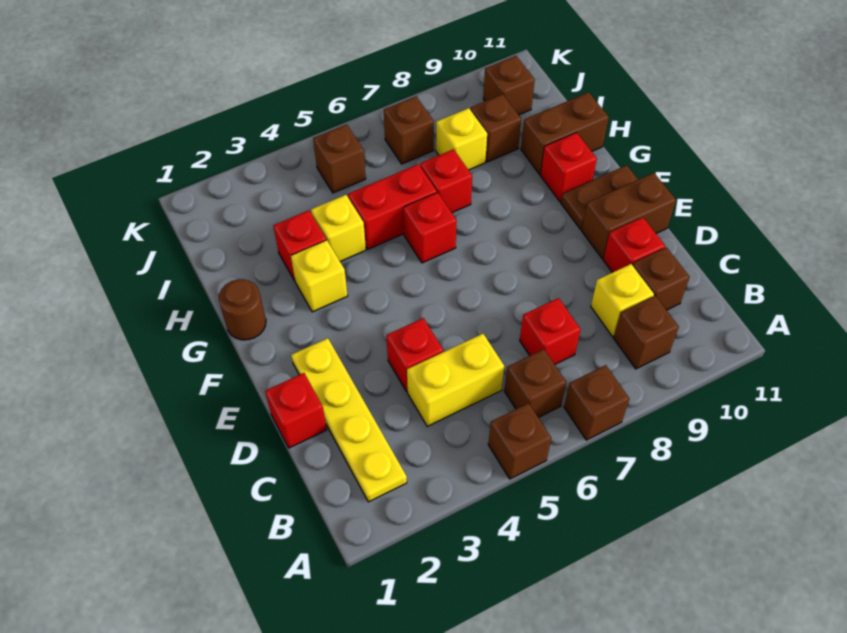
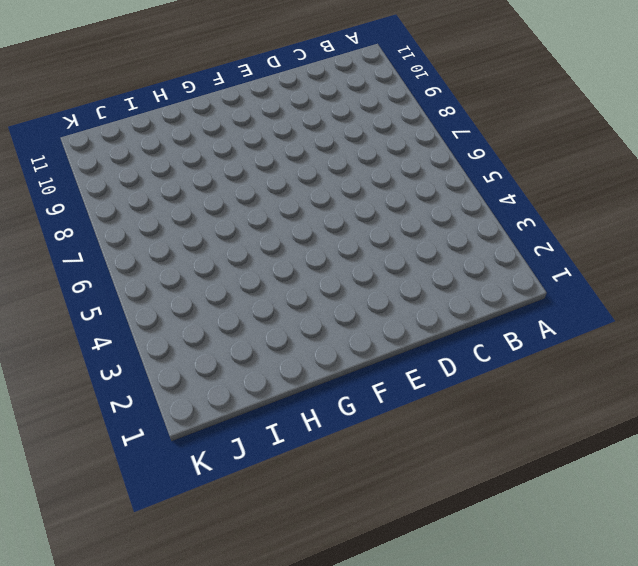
none -> brown 1x1 brick [488,403,551,479]
none -> brown 1x1 brick [564,365,629,440]
none -> yellow 1x4 plate [291,338,407,502]

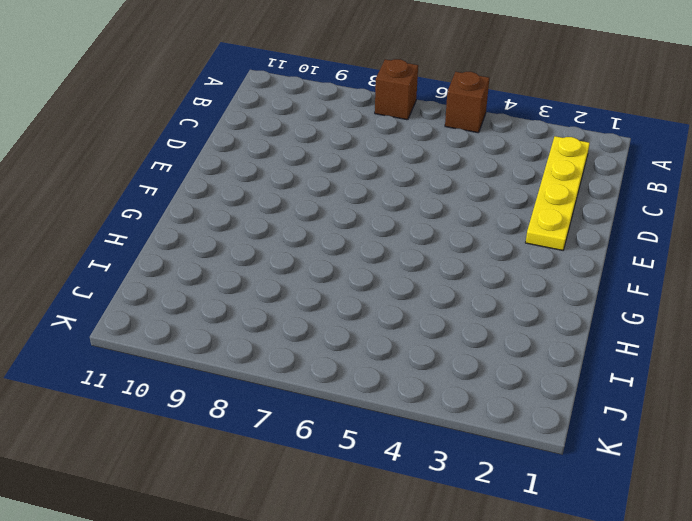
none -> brown 1x1 brick [504,349,566,418]
none -> brown 1x1 brick [614,296,679,369]
none -> yellow 1x2 brick [407,334,504,426]

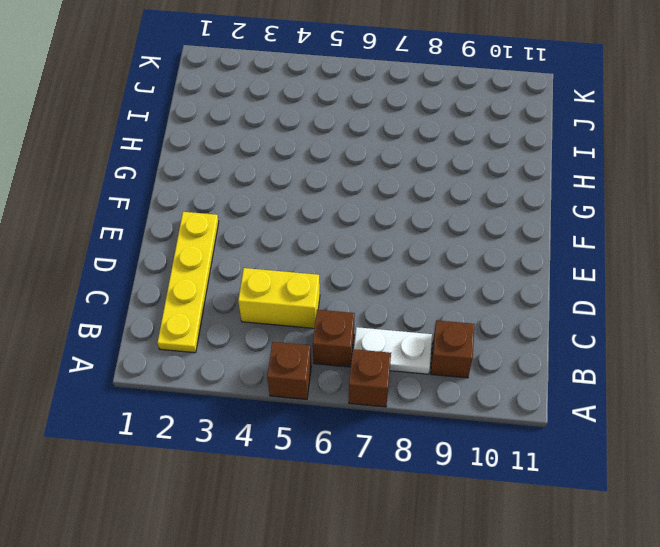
white 1x2 plate [354,327,432,374] -> none
none -> red 1x1 brick [520,298,581,364]
none -> yellow 1x1 brick [591,264,654,336]
none -> brown 1x1 brick [633,247,690,310]

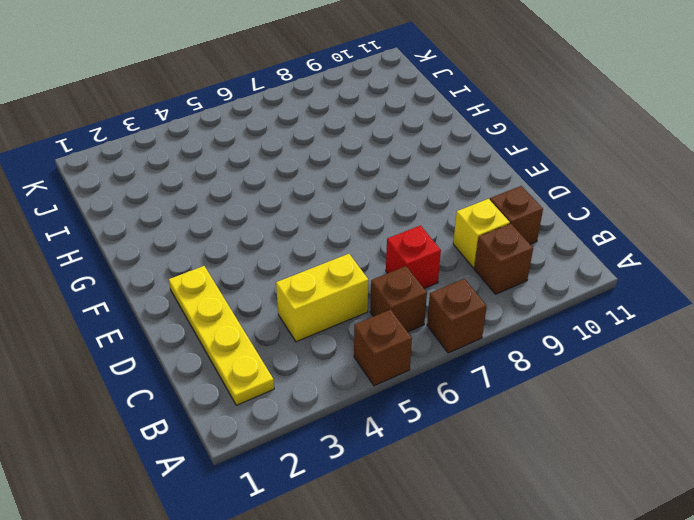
none -> red 1x1 brick [265,373,327,448]
none -> red 1x1 brick [386,318,443,392]
none -> red 1x1 brick [603,217,665,273]

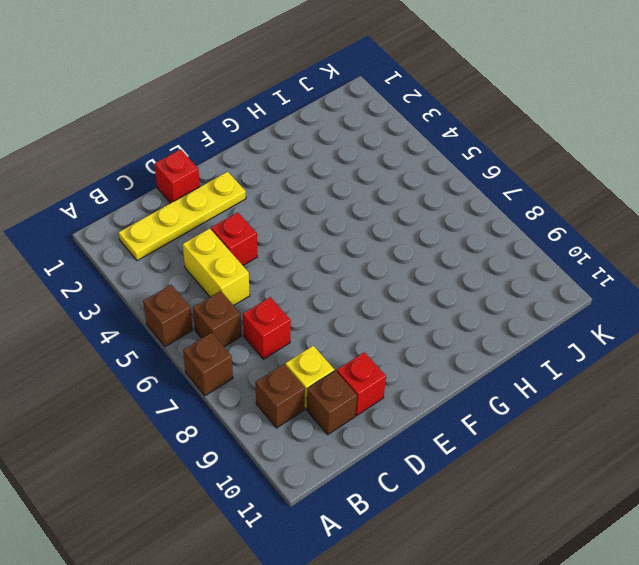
none -> brown 1x2 brick [582,173,676,258]
none -> brown 1x2 plate [561,165,638,229]
none -> brown 1x1 round brick [219,279,266,340]

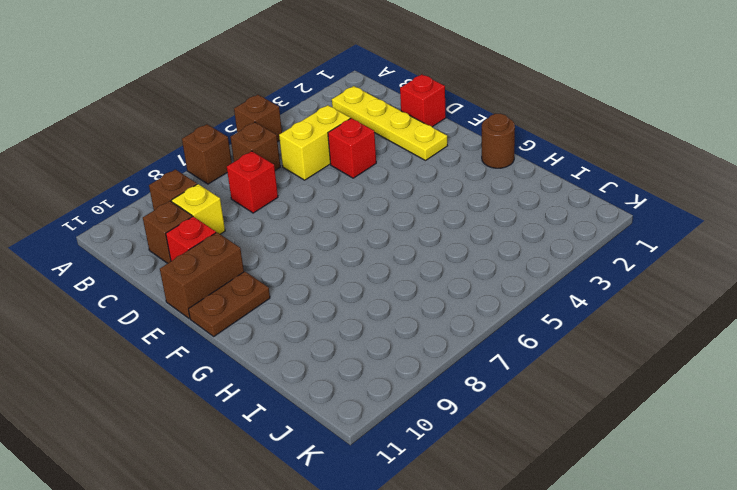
none -> yellow 1x1 brick [291,240,348,312]
none -> red 1x1 brick [403,192,457,263]
none -> red 1x1 brick [540,133,597,201]

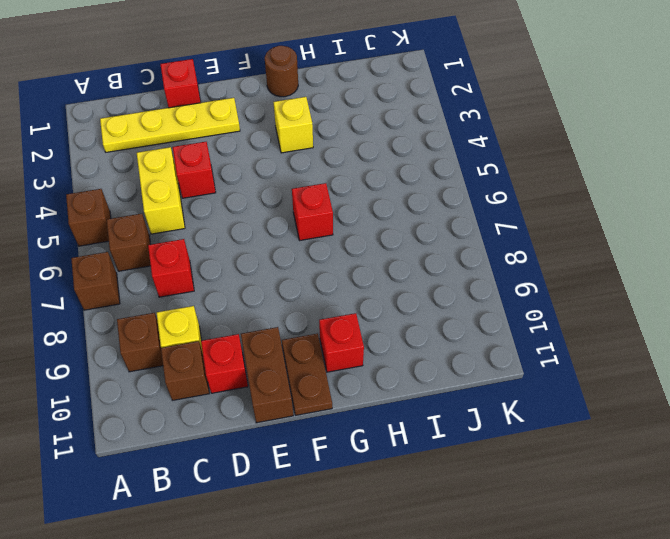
none -> red 1x1 brick [273,210,326,281]
none -> yellow 1x1 brick [311,195,366,262]
none -> red 1x2 brick [348,164,437,249]

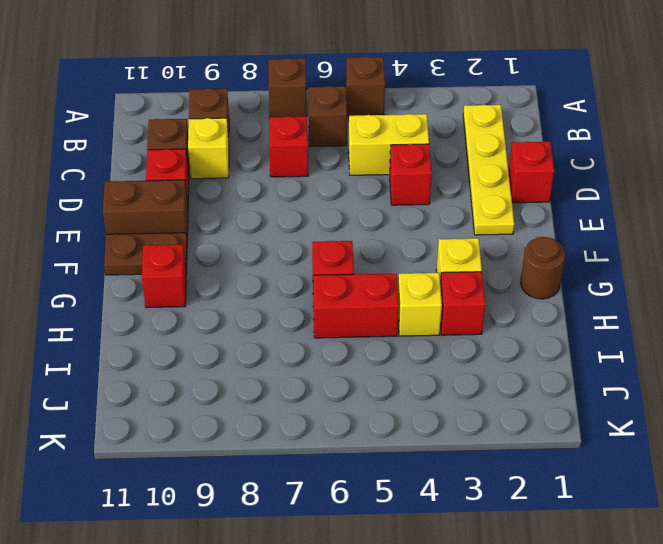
none -> red 1x1 brick [420,149,472,213]
none -> brown 1x2 brick [521,92,609,174]
none -> yellow 1x1 brick [436,108,487,170]

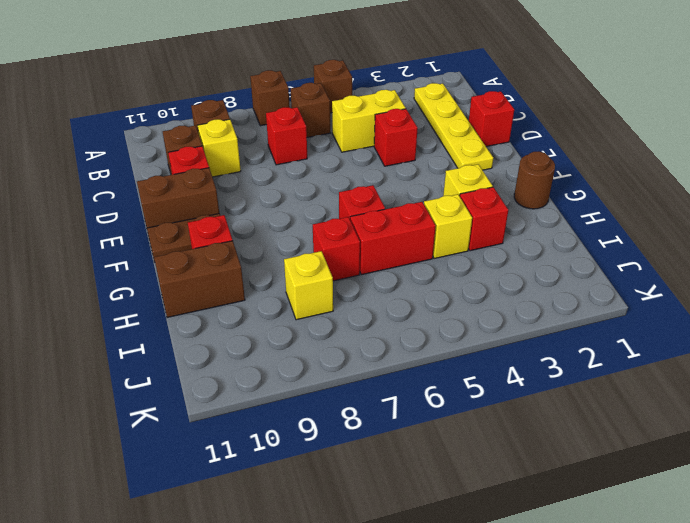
none -> brown 1x1 brick [470,94,521,162]
none -> brown 1x1 brick [313,124,366,193]
none -> brown 1x1 brick [384,96,434,164]

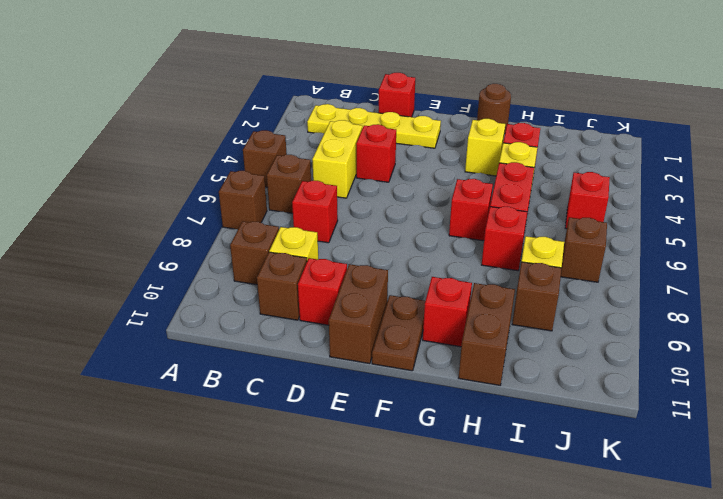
red 1x1 brick [565,172,610,229] -> brown 1x1 brick [313,124,366,193]
none -> brown 1x1 brick [483,56,535,115]

